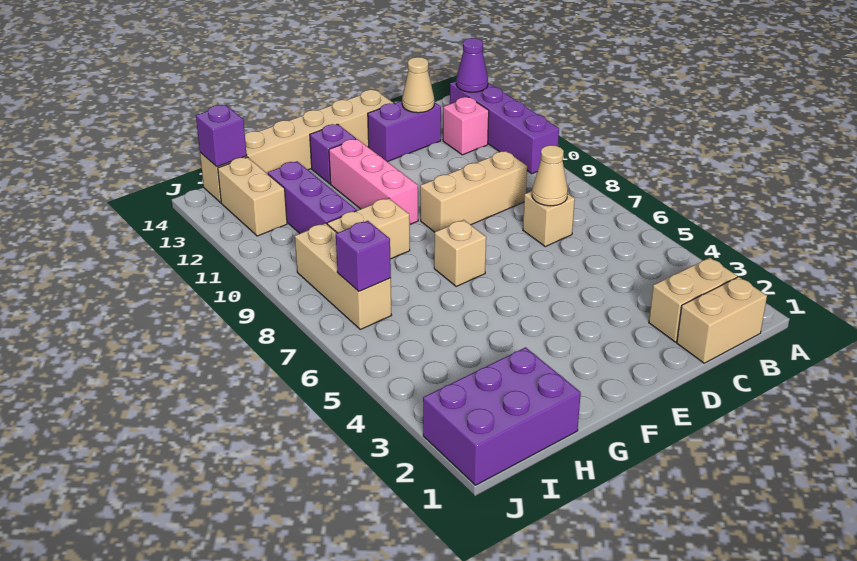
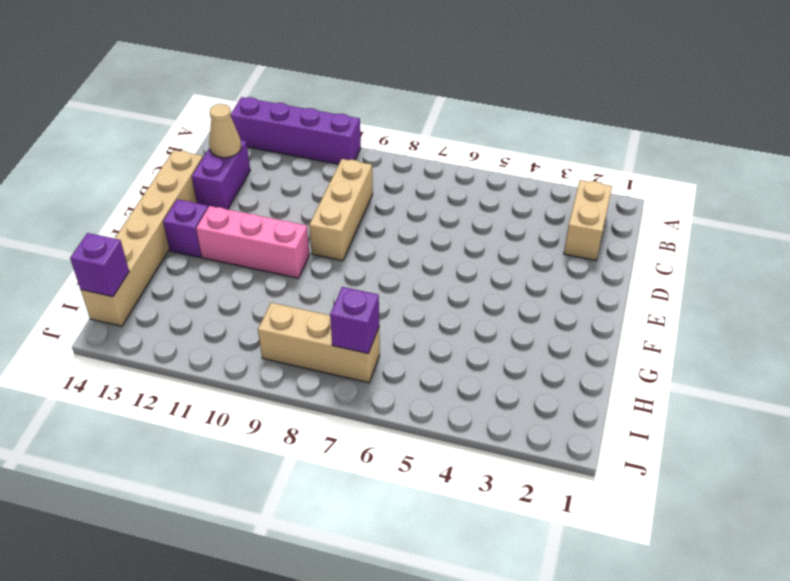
none -> tan 1x2 brick [677,277,767,363]
none -> pink 1x1 brick [443,97,489,155]
none -> tan 1x1 brick [523,191,575,246]

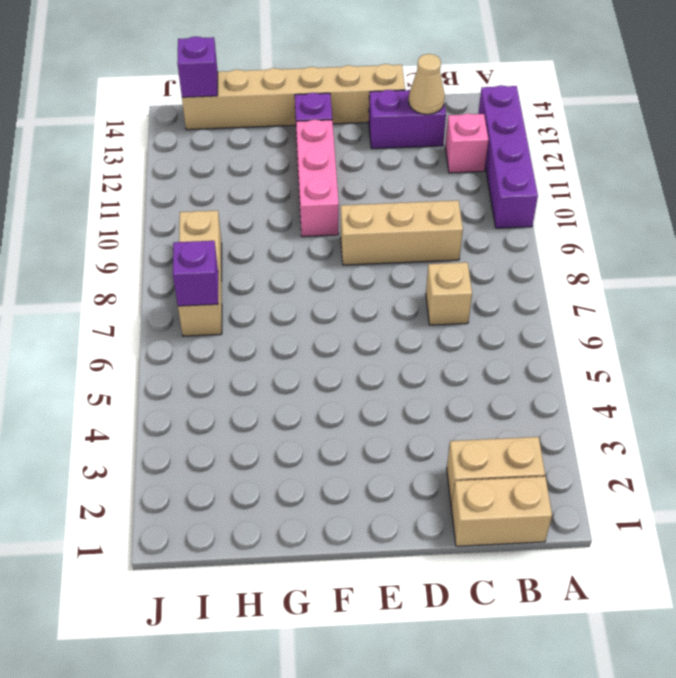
none -> tan 1x1 brick [434,220,486,286]
none -> tan 1x2 brick [327,198,410,259]
none -> purple 2x3 brick [423,347,581,485]

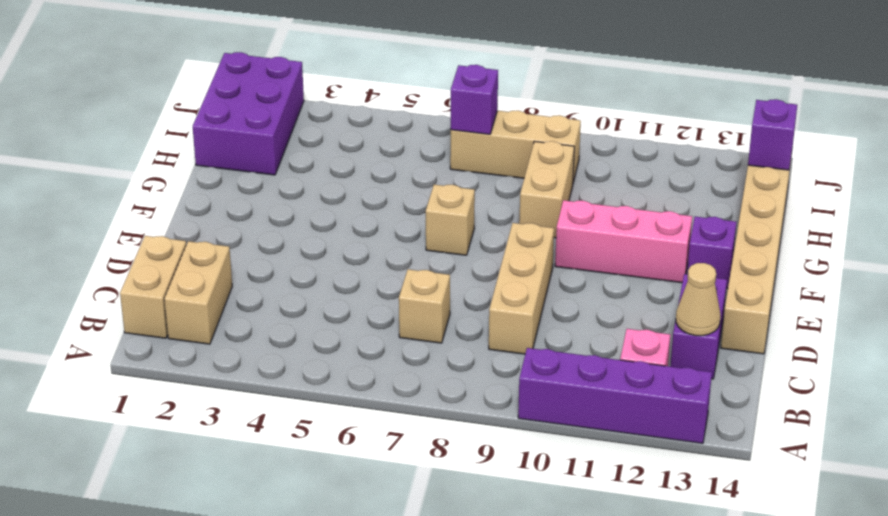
none -> purple 1x3 brick [268,161,357,233]
none -> tan 1x2 brick [218,157,287,236]
none -> purple 1x1 cone [456,38,488,92]

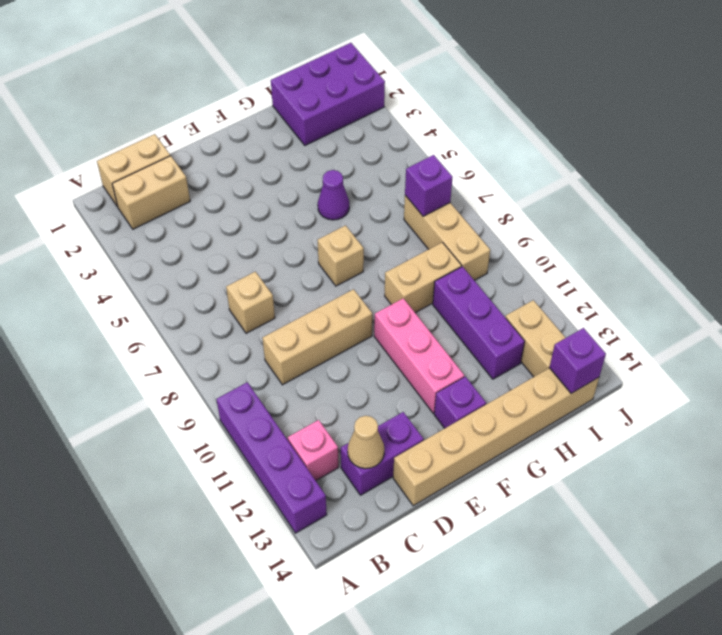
purple 1x1 cone [318,170,349,220] -> purple 1x1 cone moved to [456,38,488,92]
none -> tan 1x1 cone [532,145,568,206]

